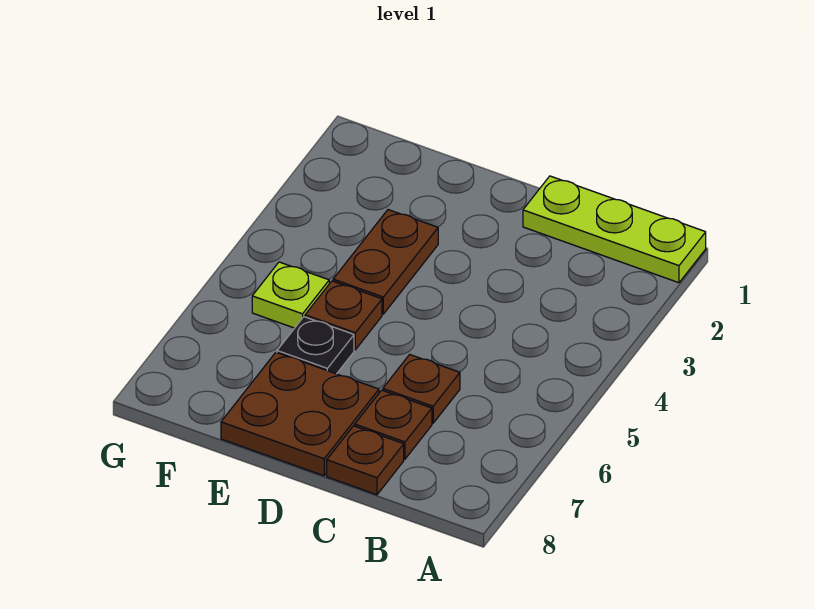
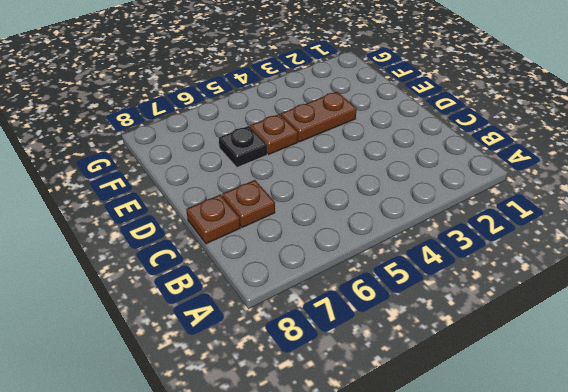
none -> lime 1x3 plate [523,176,706,283]
none -> brown 1x1 plate [383,355,460,423]

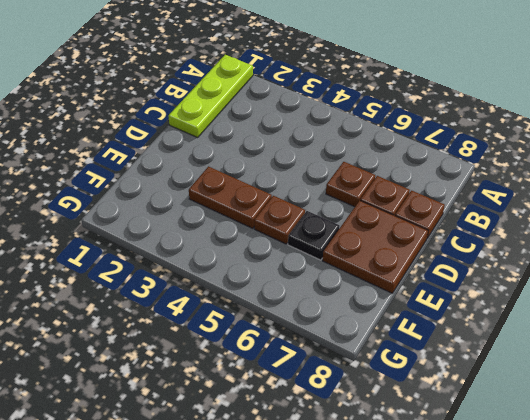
none -> lime 1x1 plate [252,262,329,328]

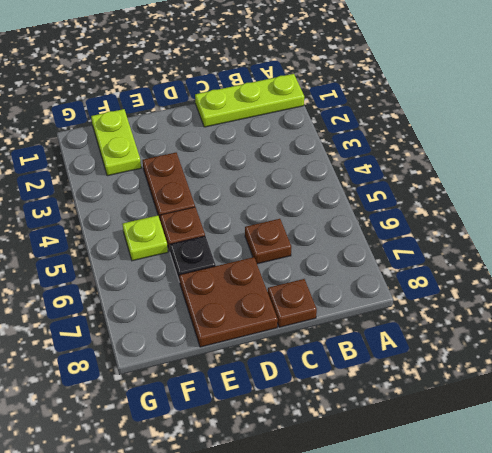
lime 1x2 plate [91,109,141,176] -> none
none -> brown 1x1 plate [355,390,432,459]

